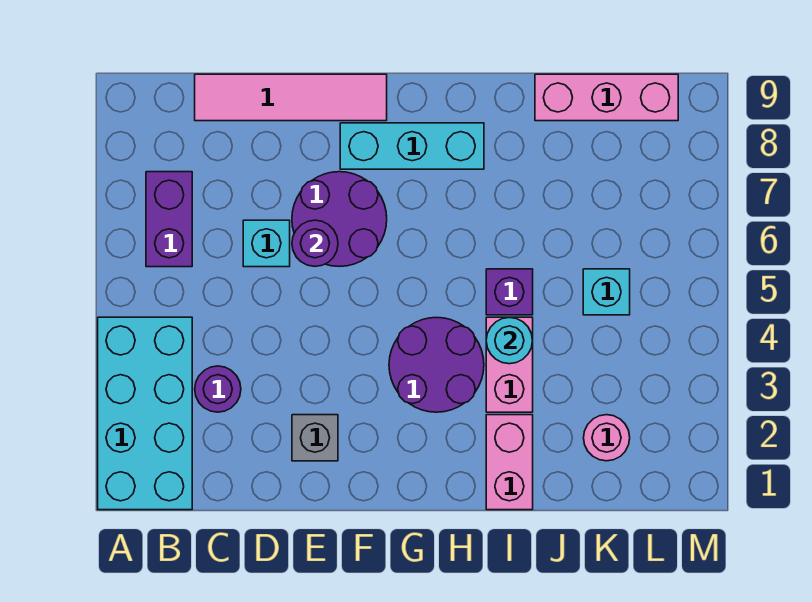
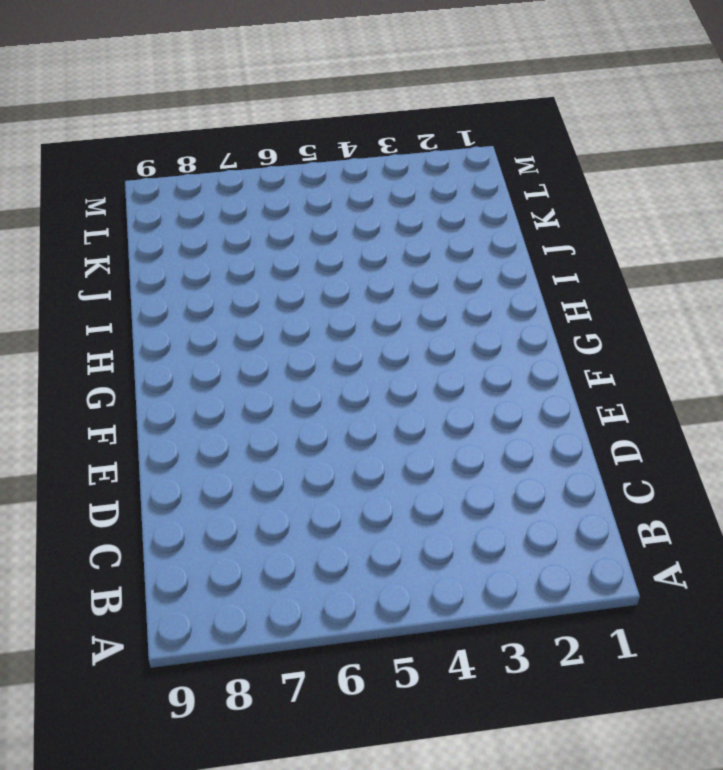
none -> cyan 2x4 brick [98,317,192,510]
none -> purple 1x2 brick [146,172,192,267]
none -> purple 1x1 round brick [195,366,241,412]

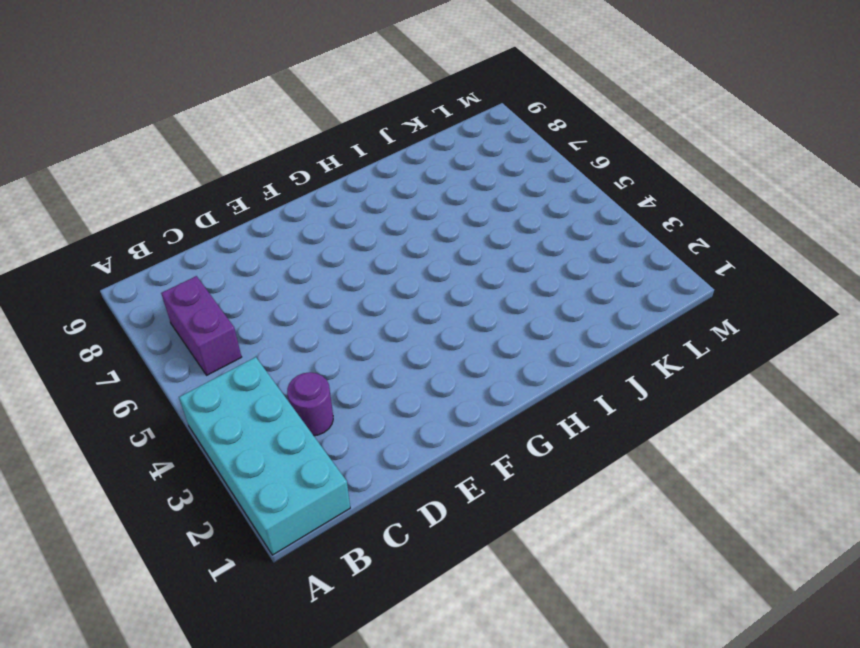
none -> pink 1x4 tile [195,74,387,121]
none -> cyan 1x1 brick [243,220,290,267]
none -> grey 1x1 brick [292,415,338,461]

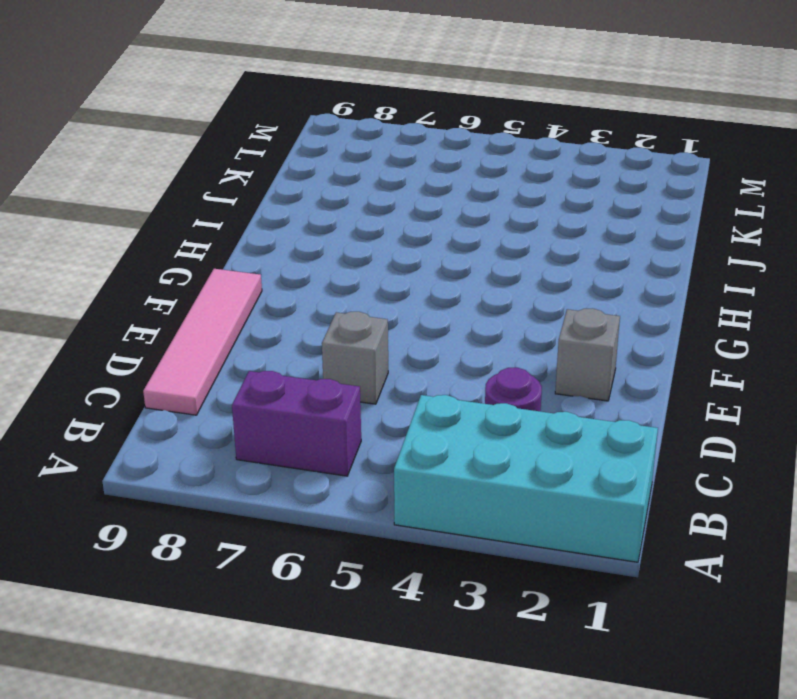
grey 1x1 brick [322,312,388,404] -> cyan 1x1 brick [243,220,290,267]
none -> purple 2x2 round brick [292,172,387,267]
none -> cyan 1x3 brick [340,123,484,169]
none -> purple 2x2 round brick [389,317,484,412]

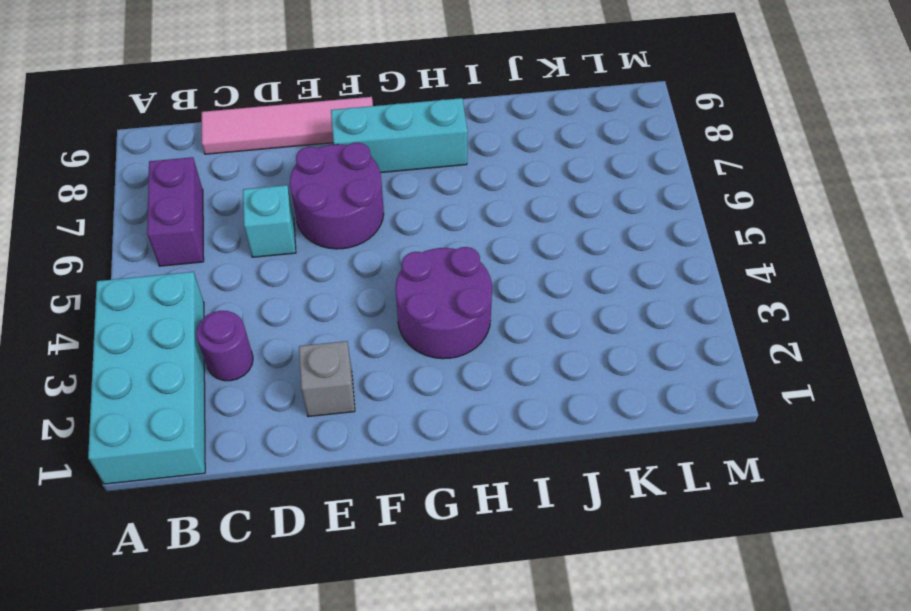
none -> pink 1x2 brick [486,415,533,510]
none -> pink 1x2 brick [486,317,533,412]
none -> purple 1x1 brick [486,269,533,315]

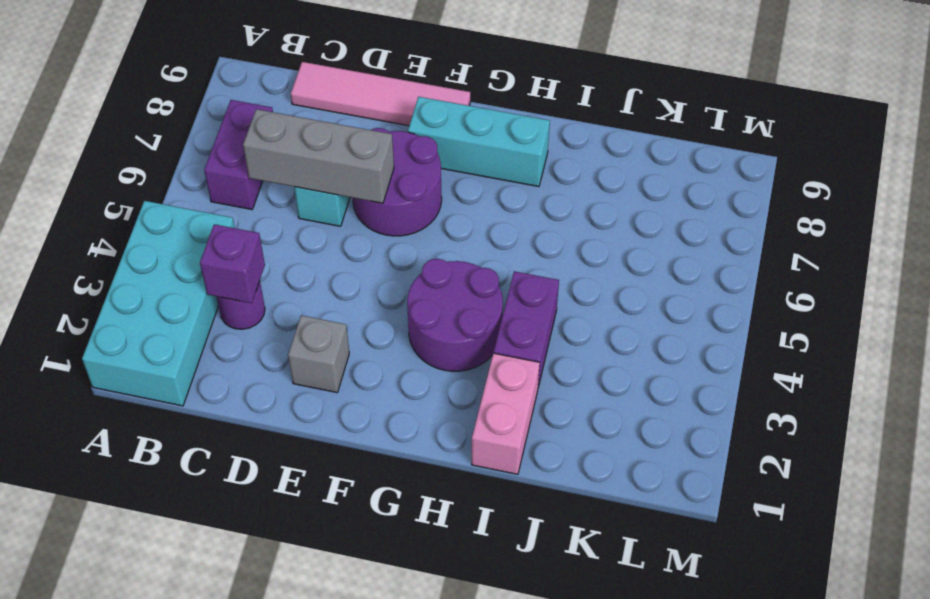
purple 1x1 brick [200,224,265,303] -> purple 1x1 brick moved to [486,269,533,315]
grey 1x3 brick [243,109,394,203] -> purple 1x1 round brick [292,220,338,266]
purple 1x2 brick [494,271,559,387] -> pink 1x2 brick [486,317,533,412]
none -> pink 1x3 brick [535,74,678,121]
none -> pink 1x1 round brick [584,415,630,461]
none -> cyan 1x1 brick [583,269,630,315]

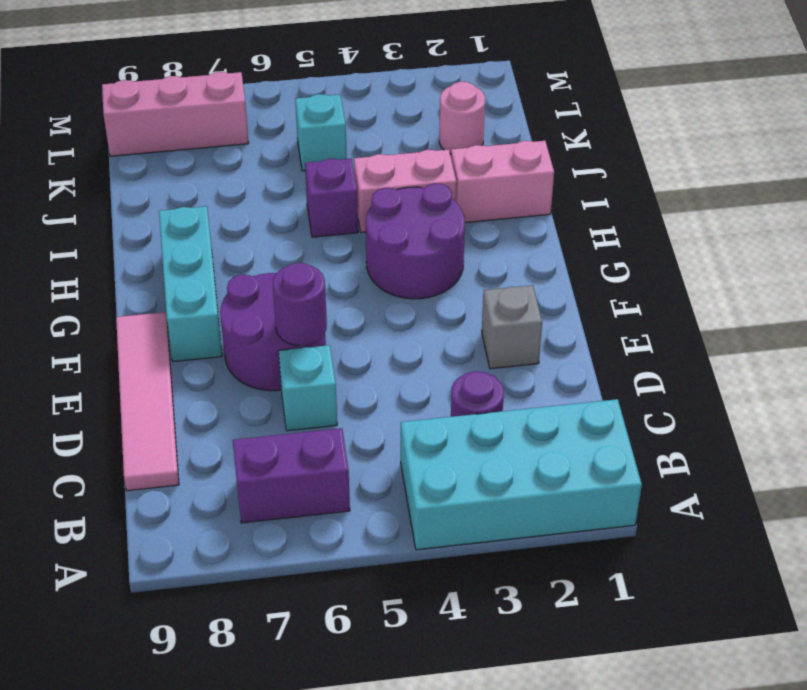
pink 1x3 brick [102,72,249,156] -> pink 1x3 brick turned to [535,74,678,121]
none -> cyan 1x1 round brick [486,317,533,364]

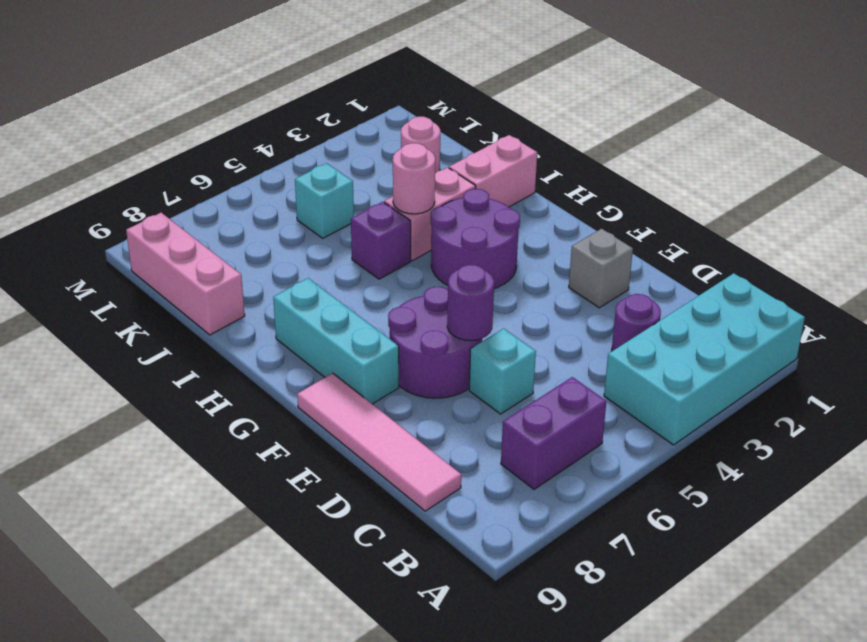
pink 1x1 round brick [393,143,435,214] -> cyan 1x1 round brick [486,317,533,364]

